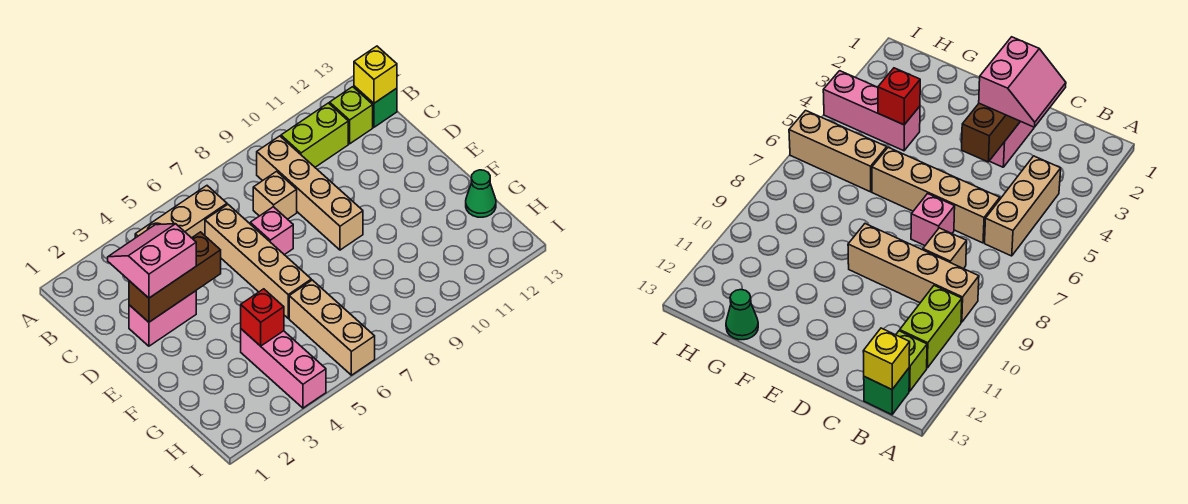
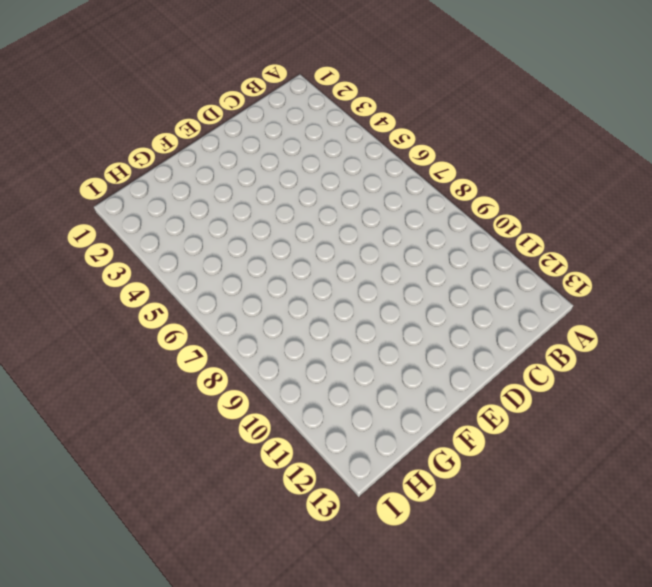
none -> tan 1x3 brick [135,186,227,238]
none -> tan 1x4 brick [257,136,363,250]
none -> lime 1x2 brick [281,103,348,167]

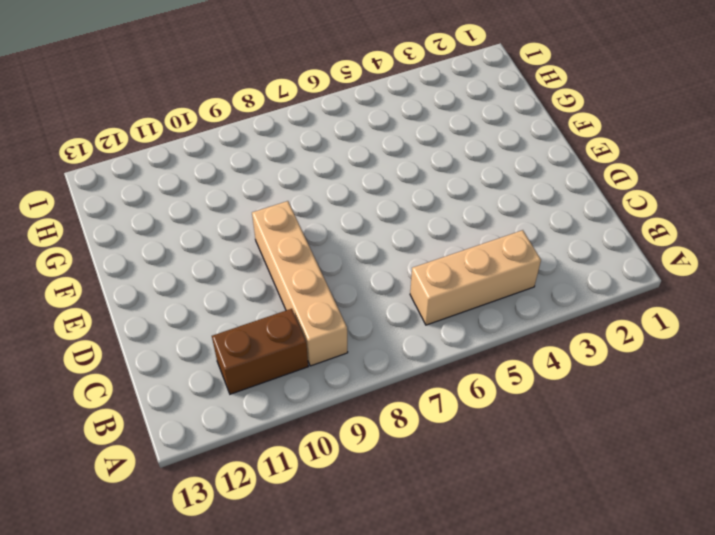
brown 1x2 brick [212,309,308,394] -> lime 1x2 brick [281,103,348,167]
none -> lime 1x1 brick [330,87,373,144]
none -> green 1x1 brick [354,86,397,127]
none -> tan 1x4 brick [205,205,311,318]

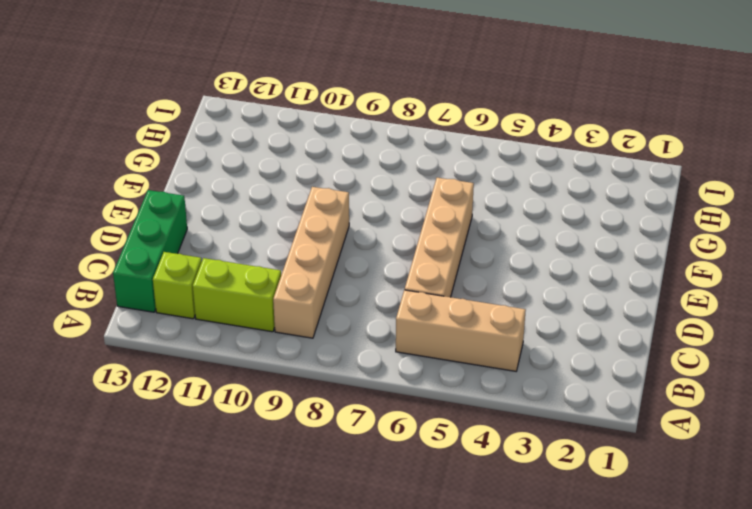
green 1x3 brick [113,190,187,312] -> green 1x1 brick [354,86,397,127]
none -> tan 1x1 brick [253,171,297,219]
none -> pink 1x2 brick [129,291,196,346]
none -> pink 1x1 brick [250,207,293,255]

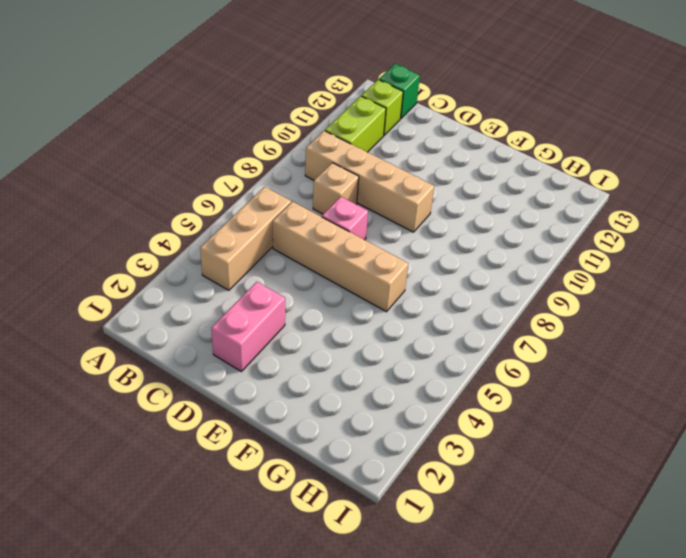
none -> pink 1x3 brick [241,329,326,408]
none -> tan 1x3 brick [289,280,375,375]
none -> green 1x1 cone [466,170,496,217]

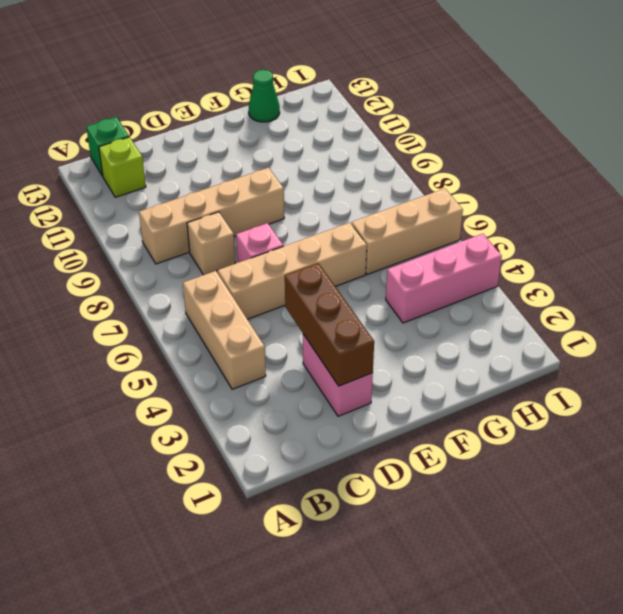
none -> lime 1x2 brick [281,103,348,167]
none -> yellow 1x1 brick [354,46,397,103]
none -> red 1x1 brick [241,289,284,346]

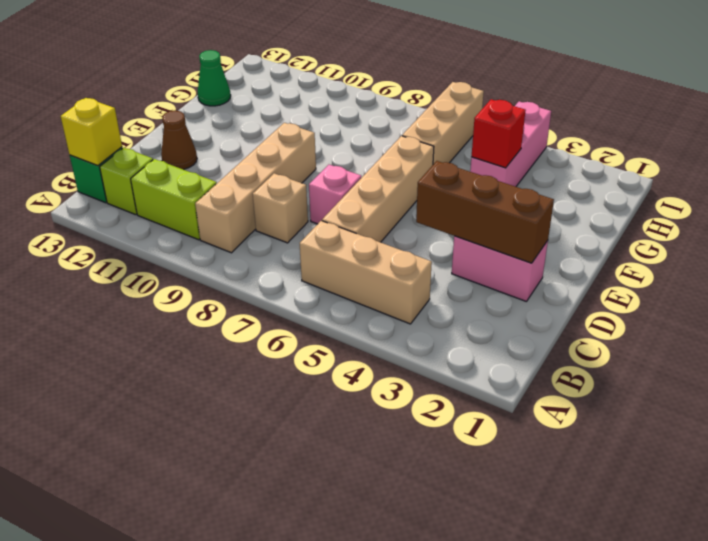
brown 1x1 cone [161,111,197,169] -> none
none -> pink 2x2 slope [108,224,196,298]

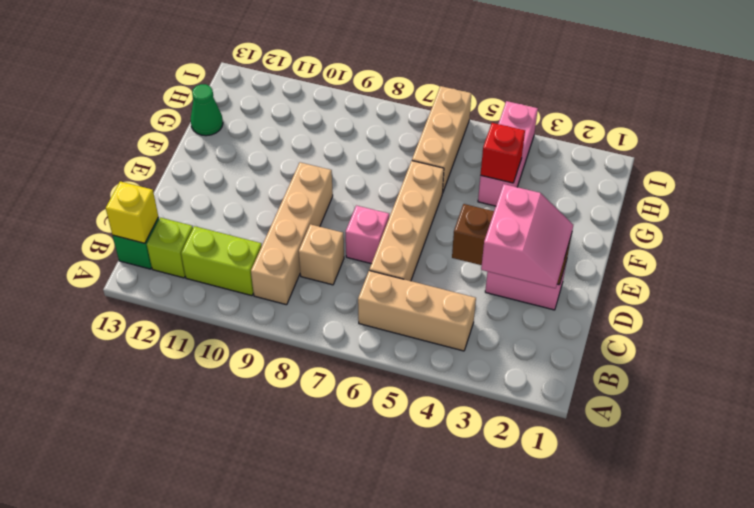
pink 2x2 slope [481,184,573,288] -> pink 2x2 slope turned to [108,224,196,298]

